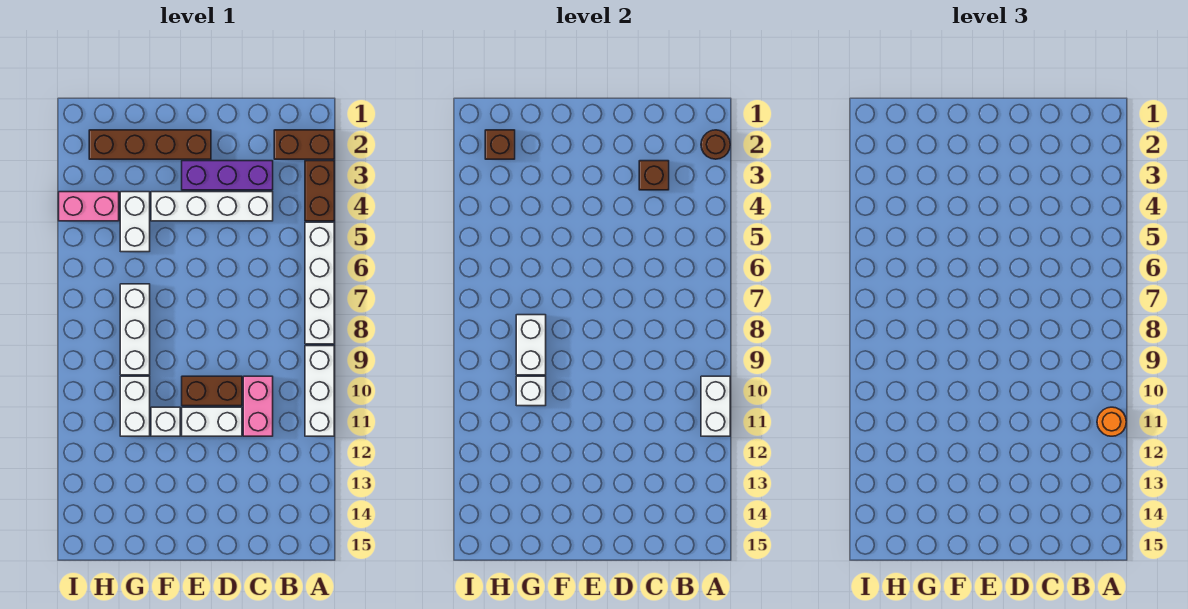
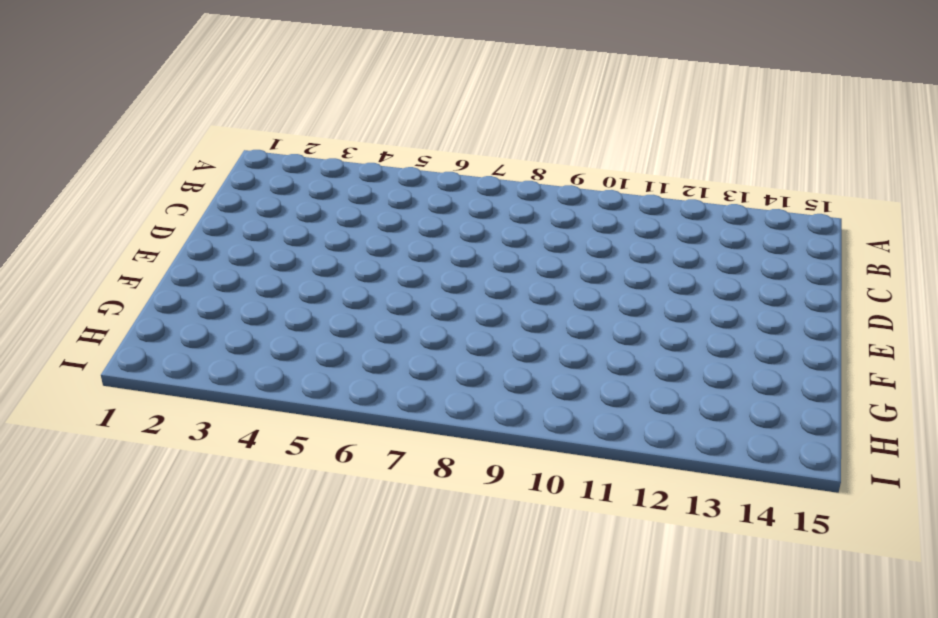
none -> brown 1x2 brick [274,130,334,159]
none -> brown 1x2 brick [305,161,334,221]
none -> white 1x4 brick [305,222,334,344]

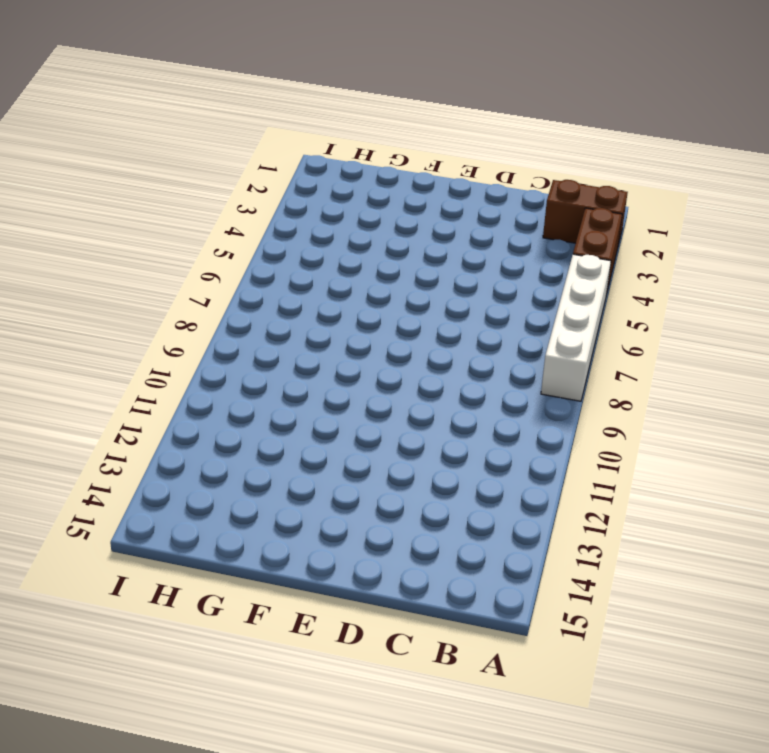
none -> white 1x3 brick [305,346,334,436]
none -> purple 1x3 brick [182,161,273,190]
none -> white 1x4 brick [151,192,273,221]

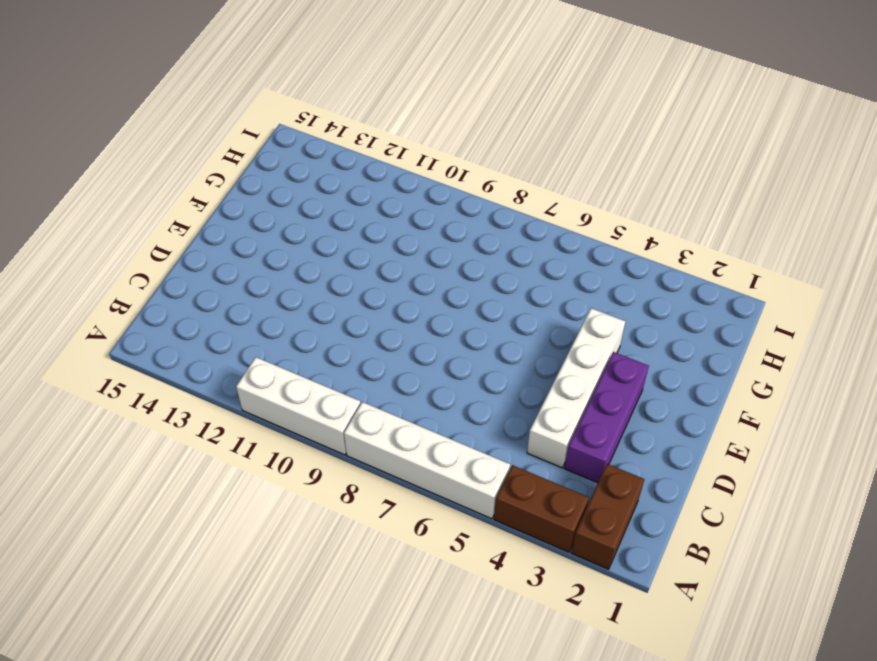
none -> pink 1x2 brick [243,376,273,436]
none -> brown 1x2 brick [182,376,242,406]
none -> white 1x2 brick [182,407,242,436]

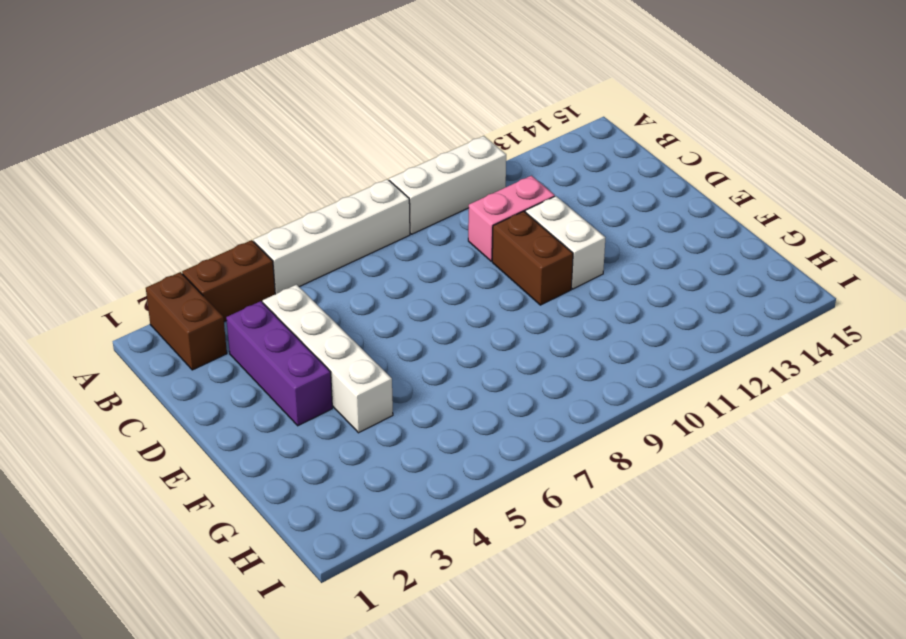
none -> brown 1x4 brick [89,130,211,159]
none -> white 1x1 brick [151,407,180,436]
none -> white 1x2 brick [120,192,150,252]

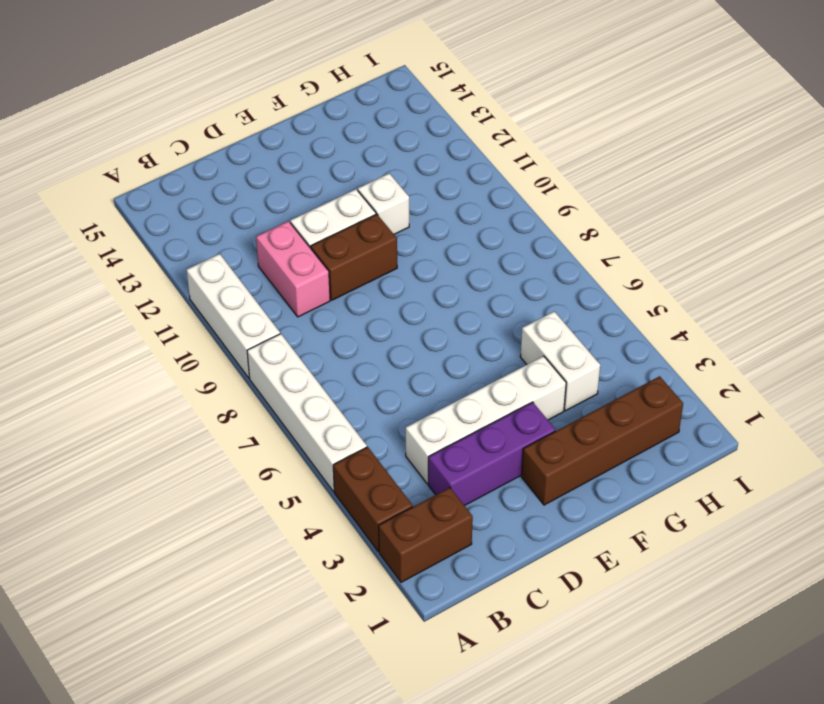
none -> white 1x3 brick [120,284,150,375]
none -> white 1x2 brick [120,376,150,436]
none -> pink 1x2 brick [59,192,119,221]

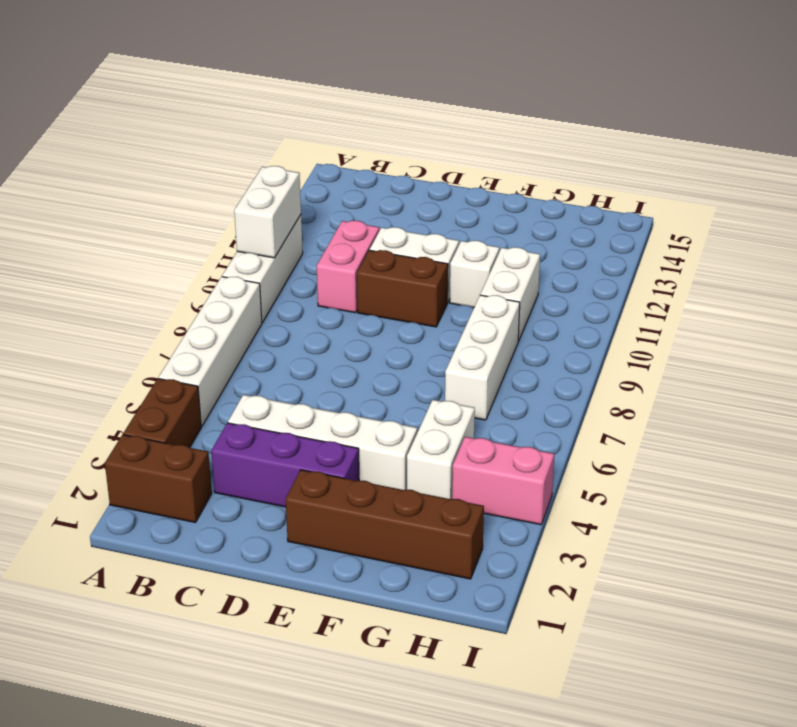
none -> brown 1x1 round brick [701,130,730,159]
none -> brown 1x1 brick [639,161,669,190]
none -> white 1x2 brick [516,315,546,375]

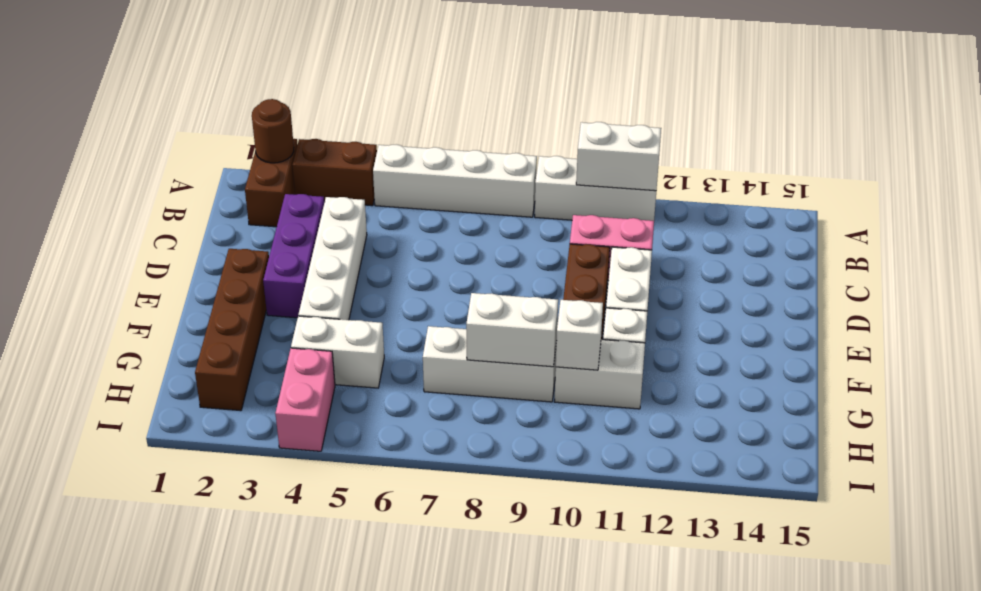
none -> brown 1x1 brick [639,161,669,190]
none -> brown 1x1 brick [485,130,515,159]
none -> orange 1x1 round brick [1097,407,1126,436]

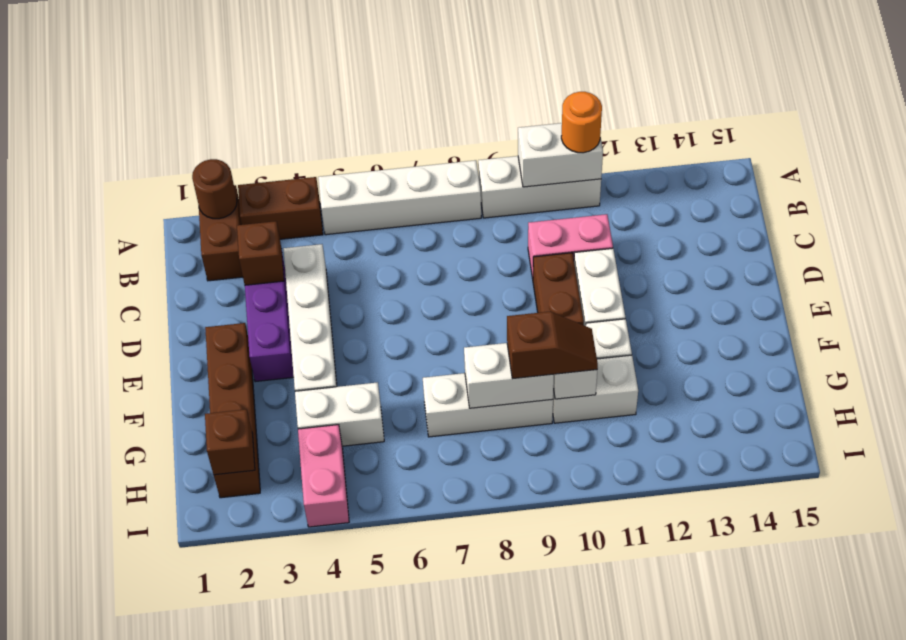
brown 1x2 slope [507,312,598,379] -> none

